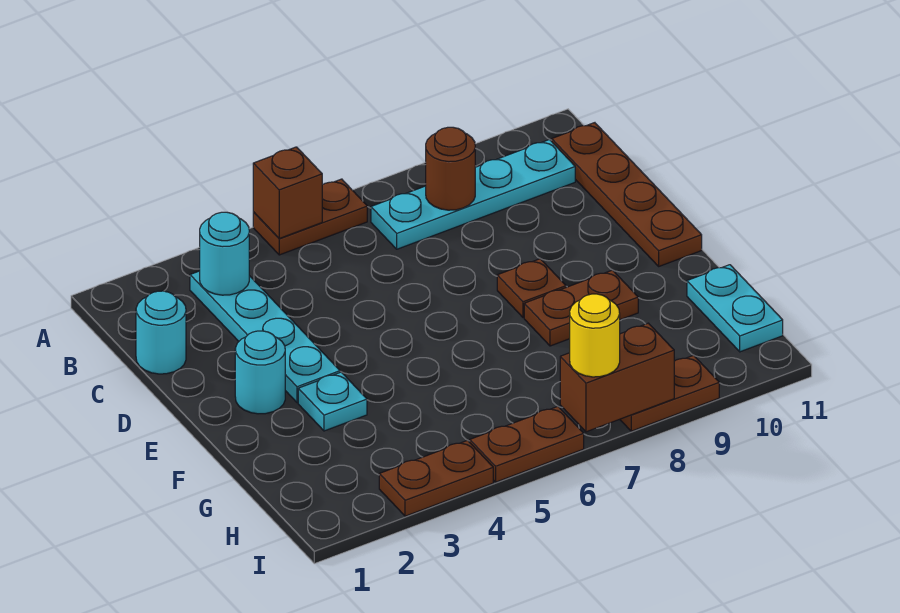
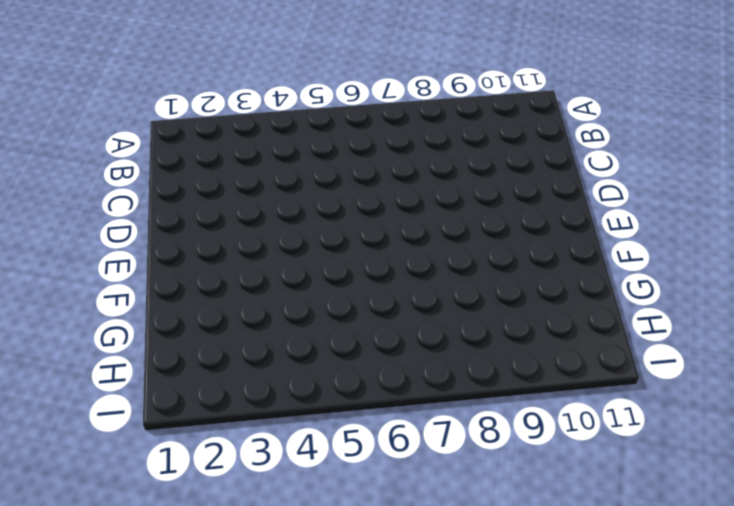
none -> brown 1x2 plate [253,179,367,255]
none -> cyan 1x4 plate [190,271,340,403]
none -> cyan 1x4 plate [371,139,575,249]

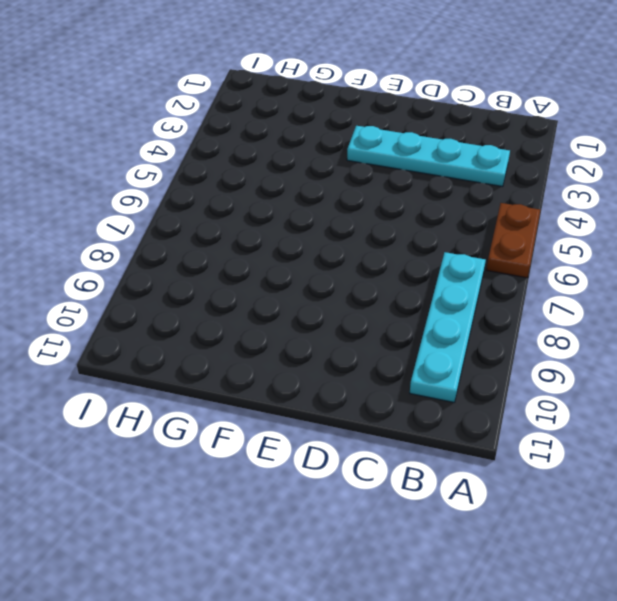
none -> brown 1x4 plate [552,123,702,266]
none -> cyan 1x1 round brick [136,291,186,374]
none -> cyan 1x1 round brick [235,331,285,414]

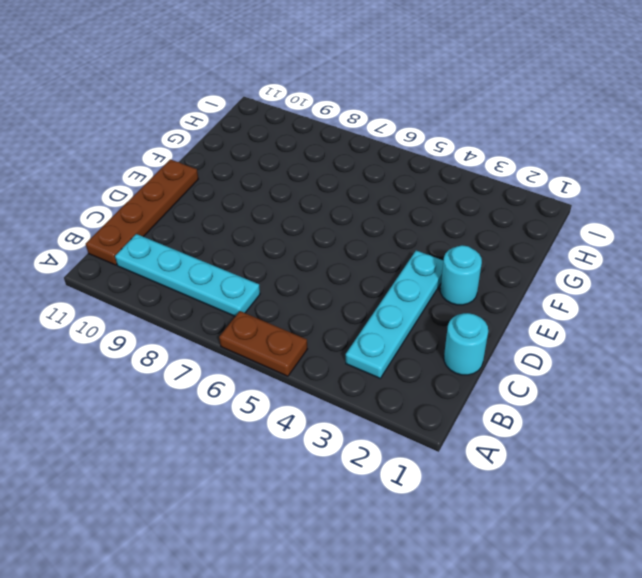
none -> brown 1x1 plate [497,259,566,318]
none -> cyan 1x1 plate [298,372,367,431]
none -> brown 1x2 plate [524,270,638,346]

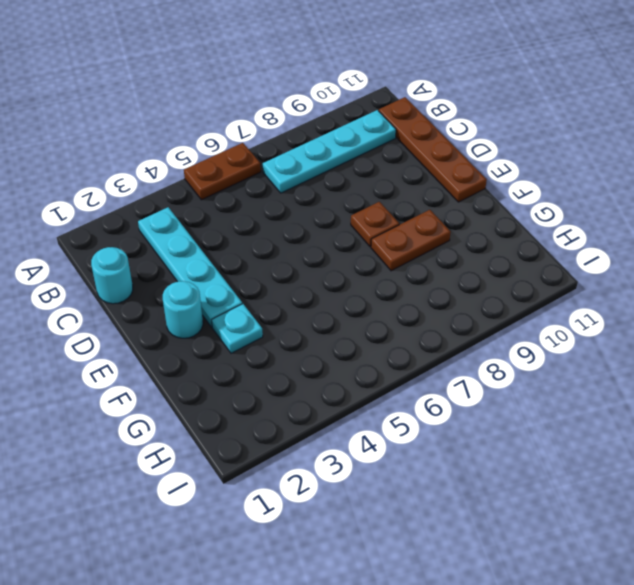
none -> cyan 1x2 plate [687,265,783,352]
none -> brown 1x2 plate [379,440,493,516]
none -> brown 1x2 plate [470,406,584,482]

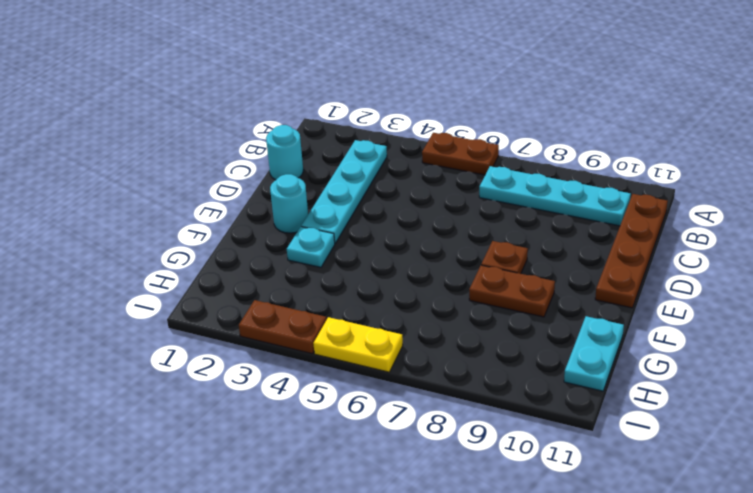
yellow 1x2 plate [313,317,403,372] -> brown 1x2 plate [470,406,584,482]
none -> brown 1x2 plate [620,355,719,431]
none -> brown 1x1 brick [253,147,322,239]
none -> cyan 1x1 round brick [200,212,249,295]

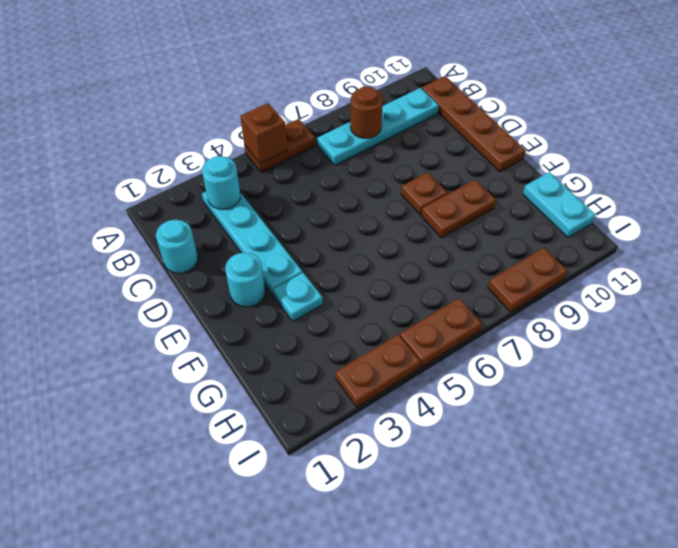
none -> brown 1x2 brick [560,323,674,432]
none -> yellow 1x1 round brick [570,294,620,377]

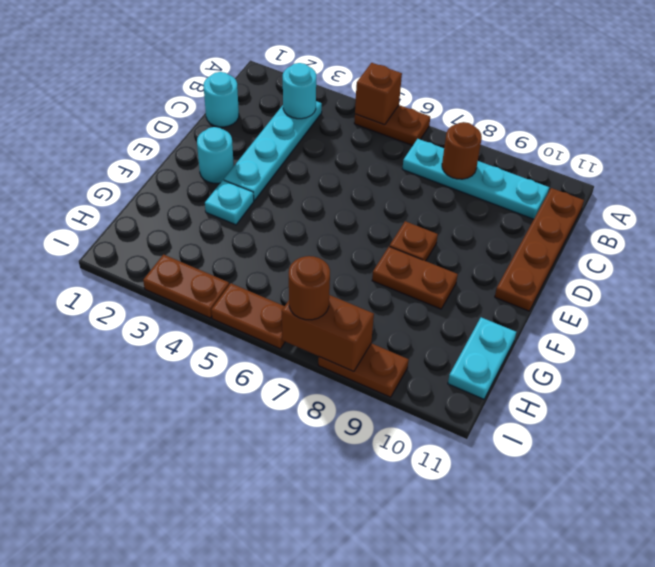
brown 1x1 round brick [289,256,330,320] -> yellow 1x1 round brick [570,294,620,377]

